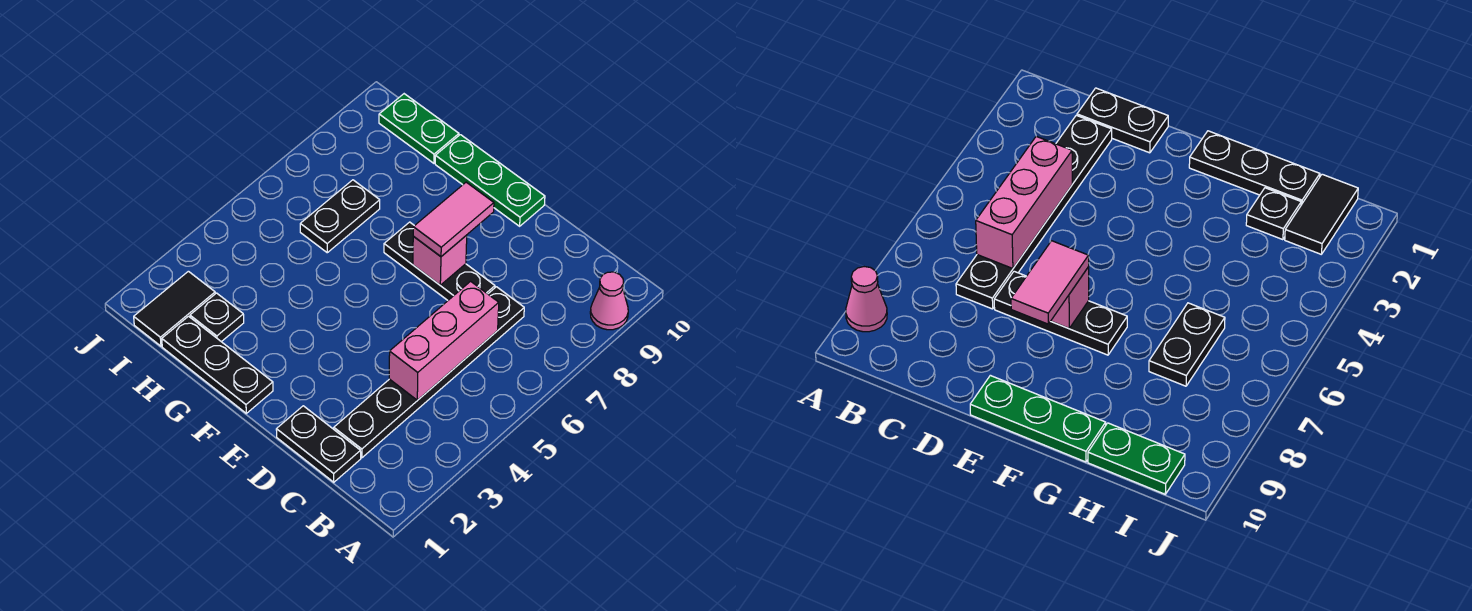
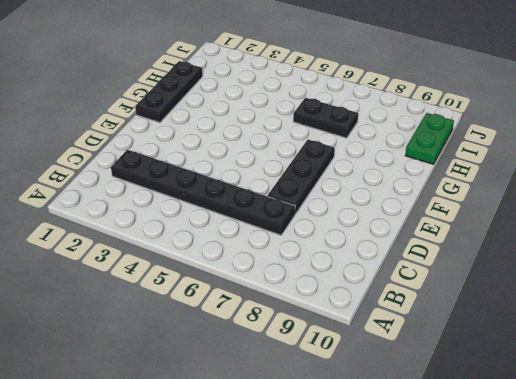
none -> pink 1x1 cone [590,272,628,330]
none -> black 1x2 plate [276,406,361,482]
none -> green 1x3 plate [435,135,545,226]

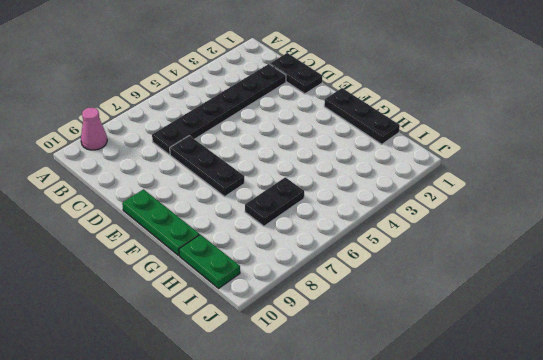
none -> black 1x1 plate [190,293,244,342]
none -> black 1x2 tile [134,271,215,346]
none -> pink 1x3 brick [389,281,499,400]

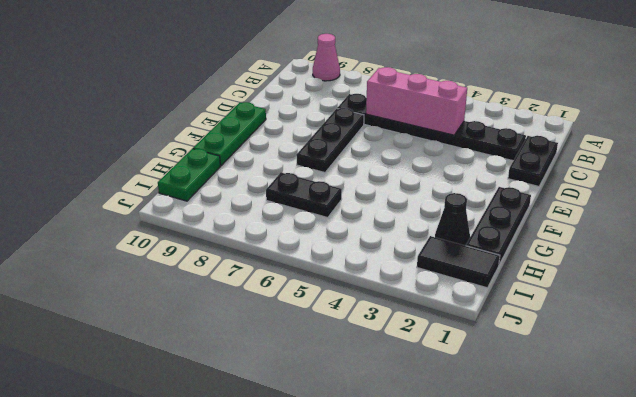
black 1x1 cone [435,193,470,246] -> black 1x1 plate [190,293,244,342]
none -> pink 1x1 brick [413,235,467,285]
none -> pink 1x2 tile [413,182,494,256]

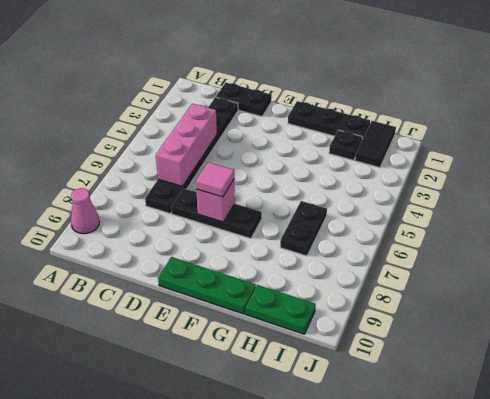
pink 1x1 tile [196,162,234,197] -> pink 1x2 tile [413,182,494,256]

